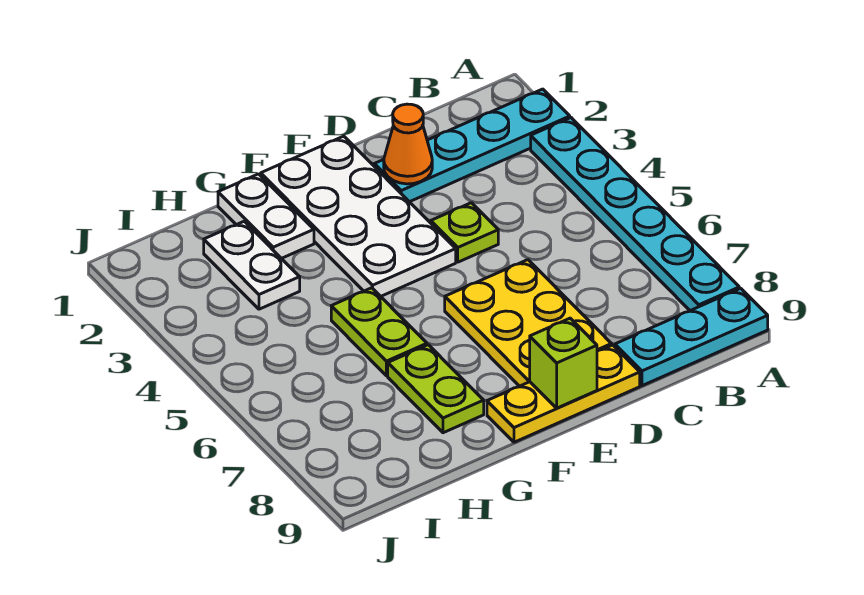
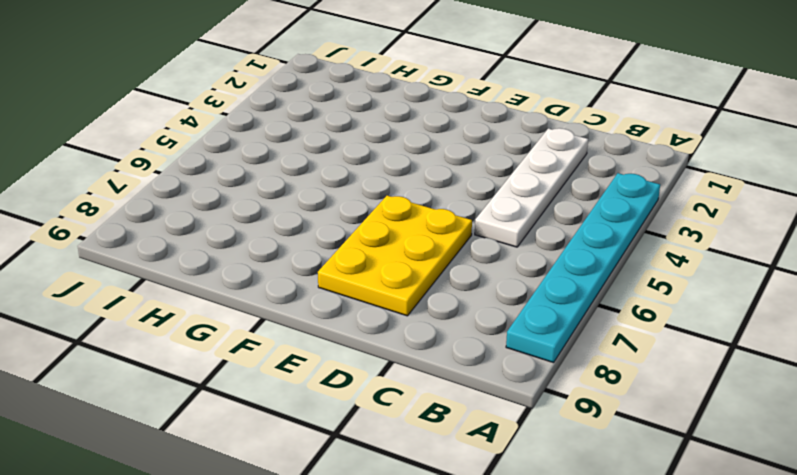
white 1x4 plate [475,128,588,247] -> cyan 1x4 plate [374,89,570,202]
none -> cyan 1x3 plate [615,288,768,386]
none -> lime 1x1 plate [431,203,498,262]
none -> yellow 1x3 plate [487,345,640,442]

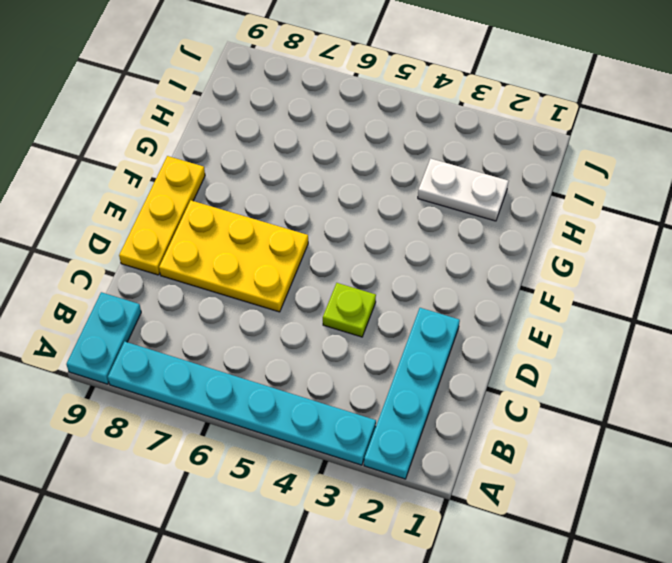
cyan 1x2 plate [66,292,141,384] -> cyan 1x3 plate [615,288,768,386]
none -> white 2x4 plate [261,136,456,296]
none -> white 1x2 plate [218,174,314,259]
none -> lime 1x2 plate [331,288,427,376]

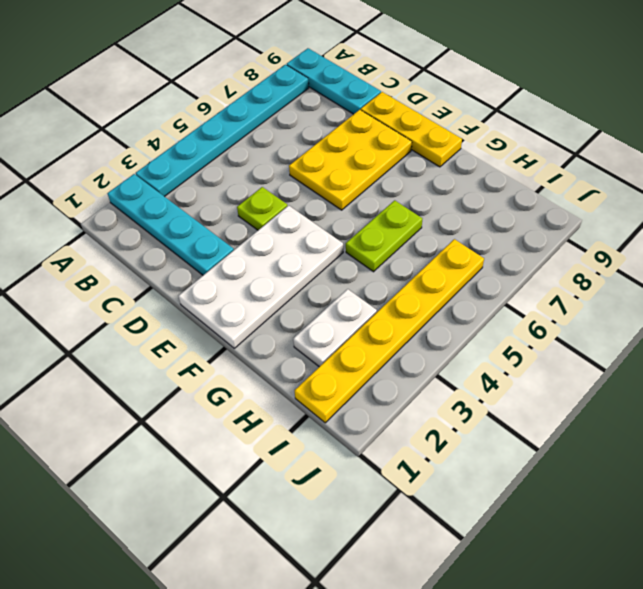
yellow 1x6 plate [295,239,484,423] -> none
none -> white 1x2 plate [218,174,314,259]
none -> lime 1x2 plate [388,345,484,433]
none -> orange 1x1 cone [384,104,432,184]

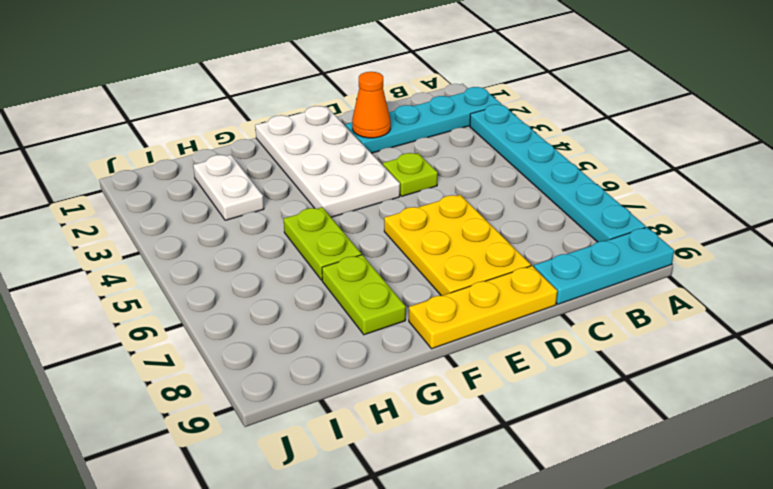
none -> white 1x2 plate [218,174,314,259]
none -> lime 1x1 brick [530,318,597,408]

